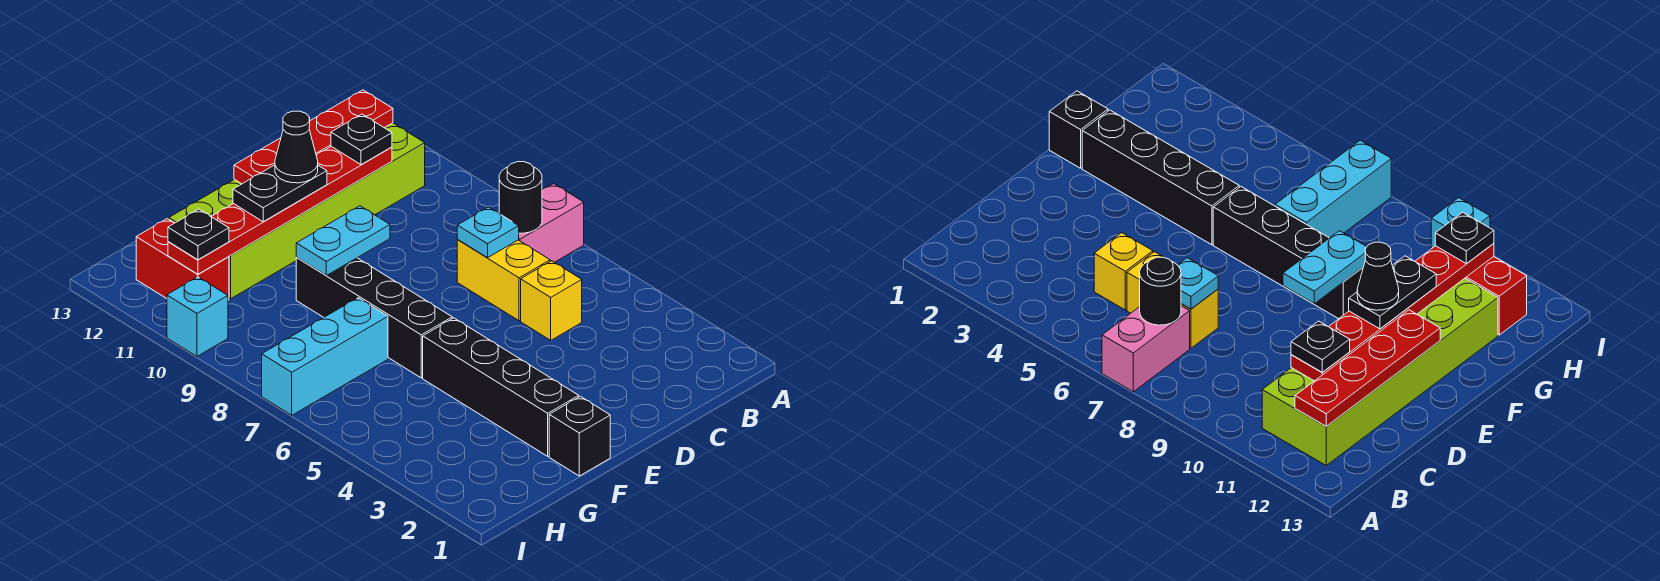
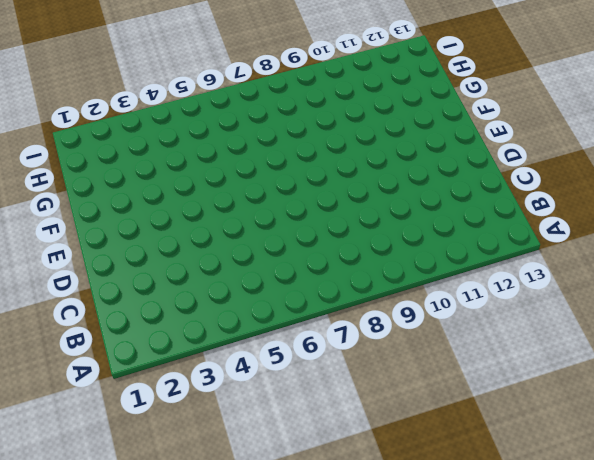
none -> pink 1x2 brick [519,184,584,262]
none -> lime 2x6 brick [169,123,425,299]
none -> yellow 1x1 brick [521,261,582,340]

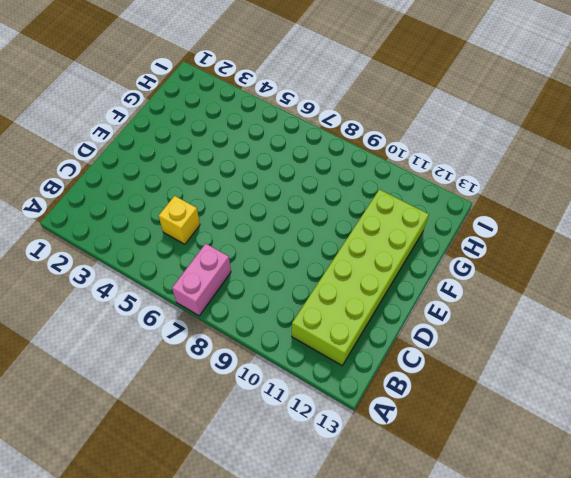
none -> yellow 1x2 brick [457,240,550,321]
none -> black 1x1 brick [549,396,610,476]
none -> black 1x4 brick [423,318,579,456]

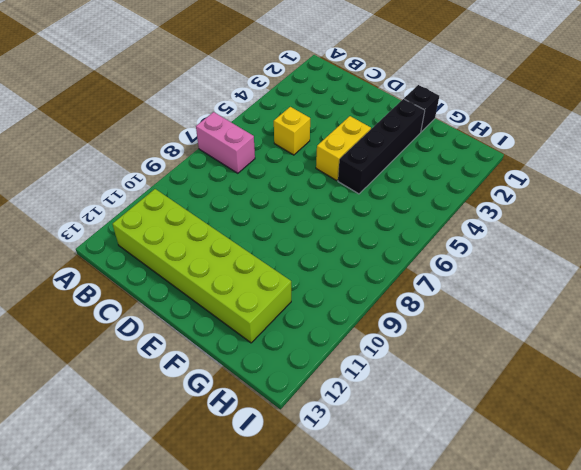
yellow 1x2 brick [316,116,371,180] -> yellow 1x2 brick moved to [457,240,550,321]
none -> black 1x4 brick [296,258,452,378]
none -> cyan 1x3 brick [262,298,388,415]
none -> red 1x2 brick [136,219,229,300]

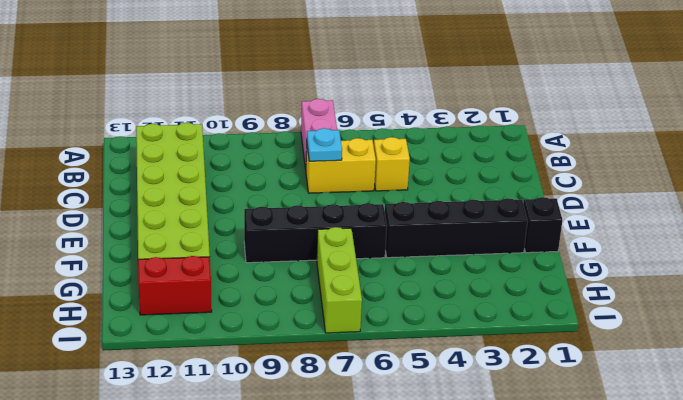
lime 1x3 brick [317,227,362,333] -> cyan 1x3 brick [262,298,388,415]
none -> cyan 1x1 brick [167,277,228,356]
none -> black 1x1 round brick [499,162,542,233]
none -> red 1x4 plate [234,90,393,184]

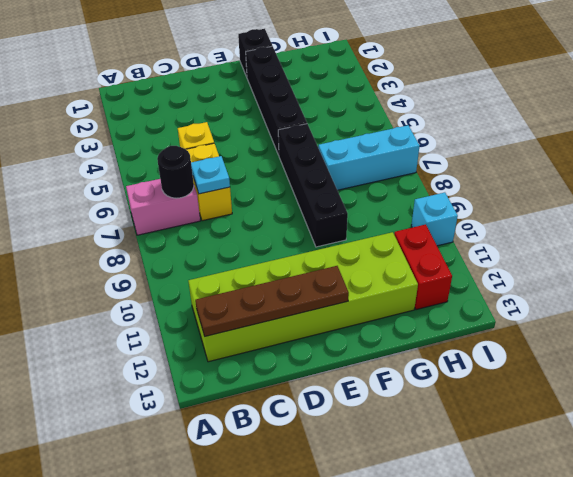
brown 1x4 plate [195,266,349,336] -> red 1x4 plate [234,90,393,184]
none -> red 1x6 plate [168,147,392,274]
none -> cyan 1x2 plate [296,206,390,275]
none -> black 1x1 plate [331,114,392,165]

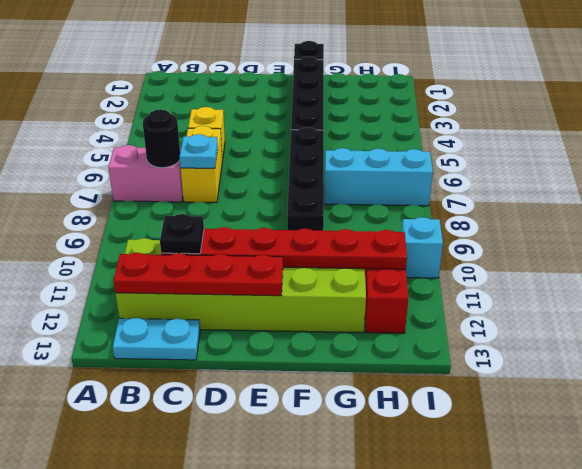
cyan 1x2 plate [113,318,200,360] -> cyan 1x2 plate moved to [296,206,390,275]
none -> black 1x2 plate [233,165,327,222]
none -> black 1x1 plate [168,209,229,260]
none -> black 1x1 cone [275,111,318,183]

